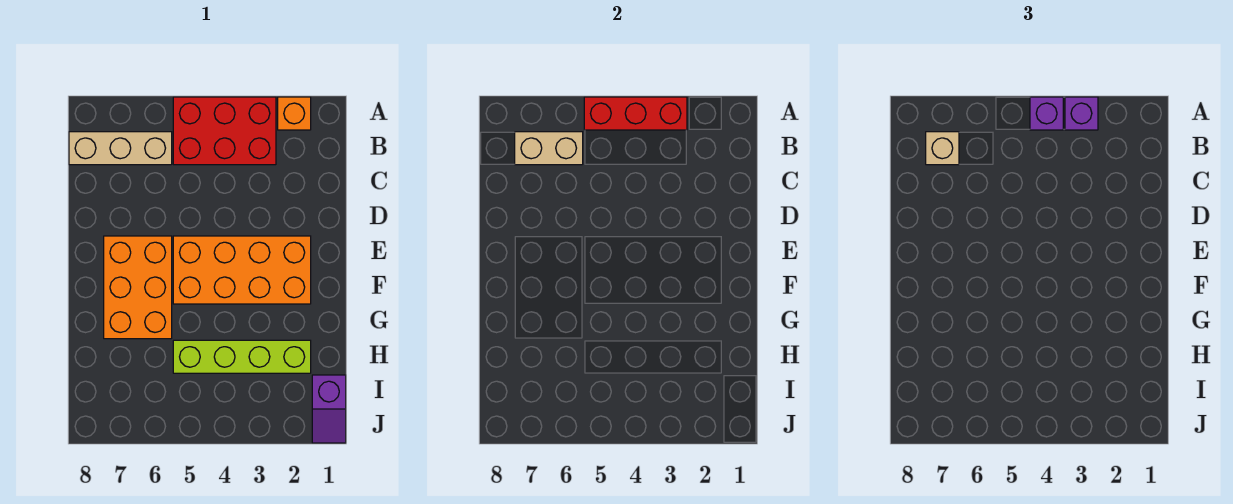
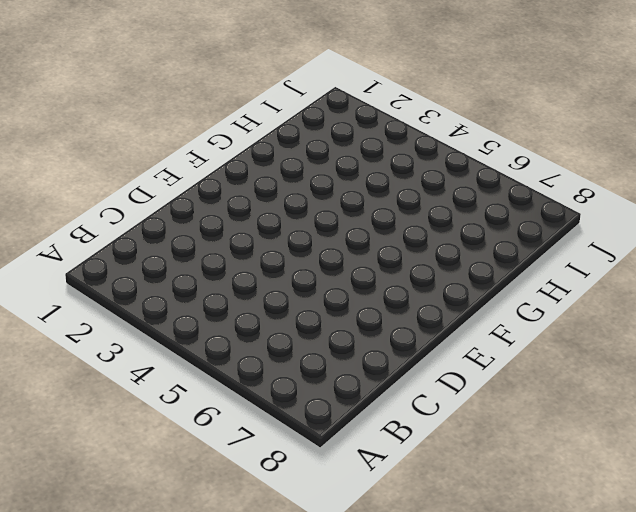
none -> orange 1x1 brick [278,97,311,130]
none -> red 2x3 brick [173,97,276,165]
none -> tan 1x3 brick [69,132,172,165]

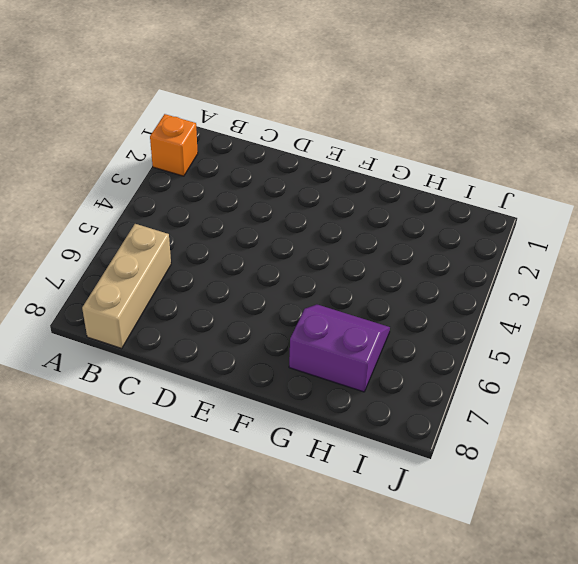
purple 2x2 slope [289,304,390,392] -> orange 2x3 brick [104,236,172,339]
none -> red 2x3 brick [173,97,276,165]
none -> orange 2x4 brick [173,236,311,304]
none -> lime 1x4 brick [173,340,311,373]

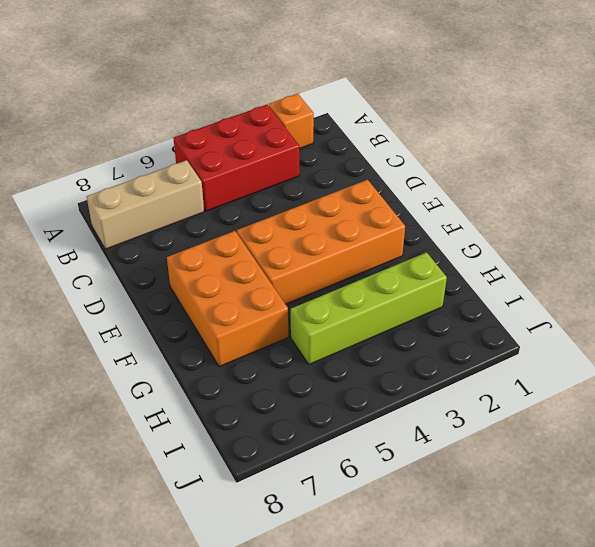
none -> purple 1x2 slope [312,375,346,443]
none -> red 1x3 brick [584,97,687,130]
none -> tan 1x2 brick [515,132,583,165]

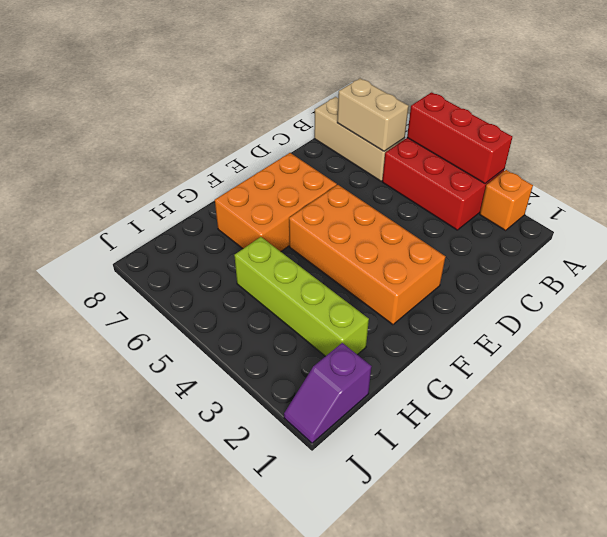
none -> purple 1x1 brick [1065,97,1098,130]
none -> purple 1x1 brick [1030,97,1063,130]
none -> tan 1x1 brick [926,132,959,165]

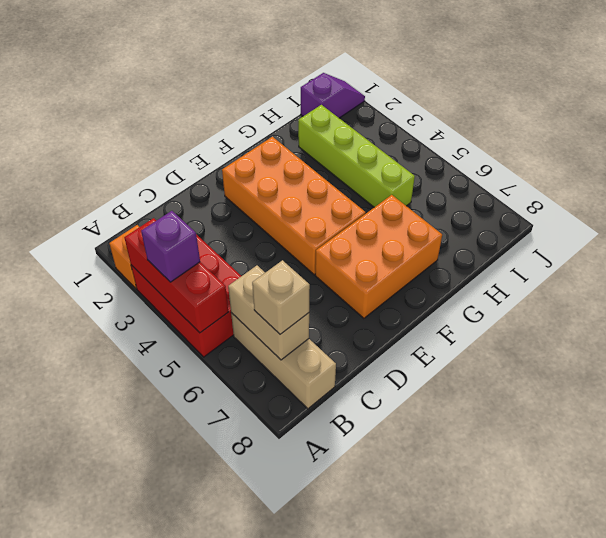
none -> purple 1x1 brick [1065,97,1098,130]

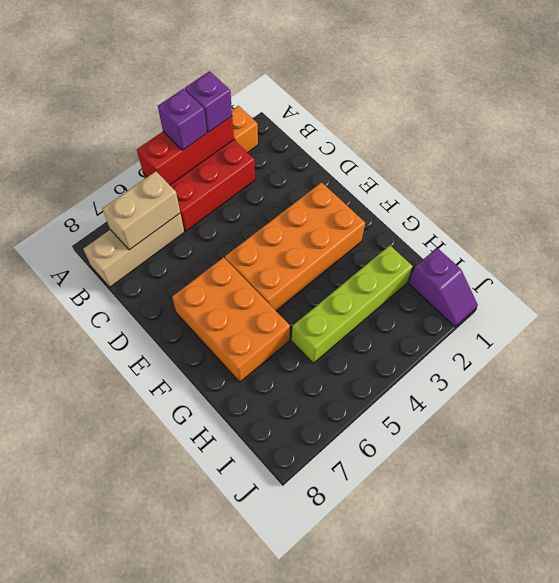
none -> tan 1x1 brick [926,132,959,165]

